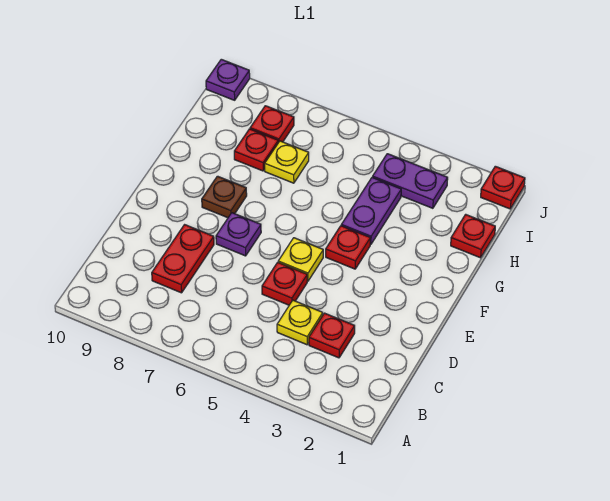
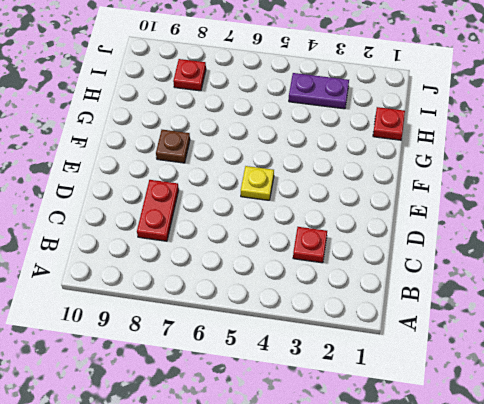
none -> yellow 1x1 plate [277,300,323,345]
none -> red 1x1 plate [262,262,307,305]
none -> purple 1x1 plate [216,213,261,256]

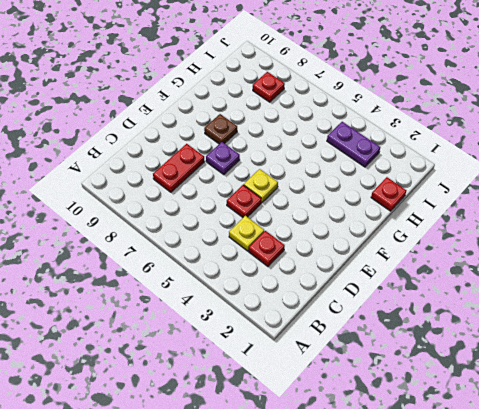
none -> red 1x1 plate [326,226,370,269]
none -> purple 1x2 plate [341,177,401,245]
none -> yellow 1x1 plate [265,141,309,183]

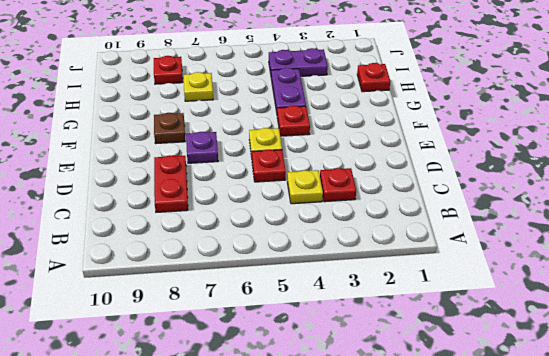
none -> red 1x1 plate [234,129,278,171]
none -> red 1x1 plate [481,166,525,209]
none -> purple 1x1 plate [206,59,250,100]

